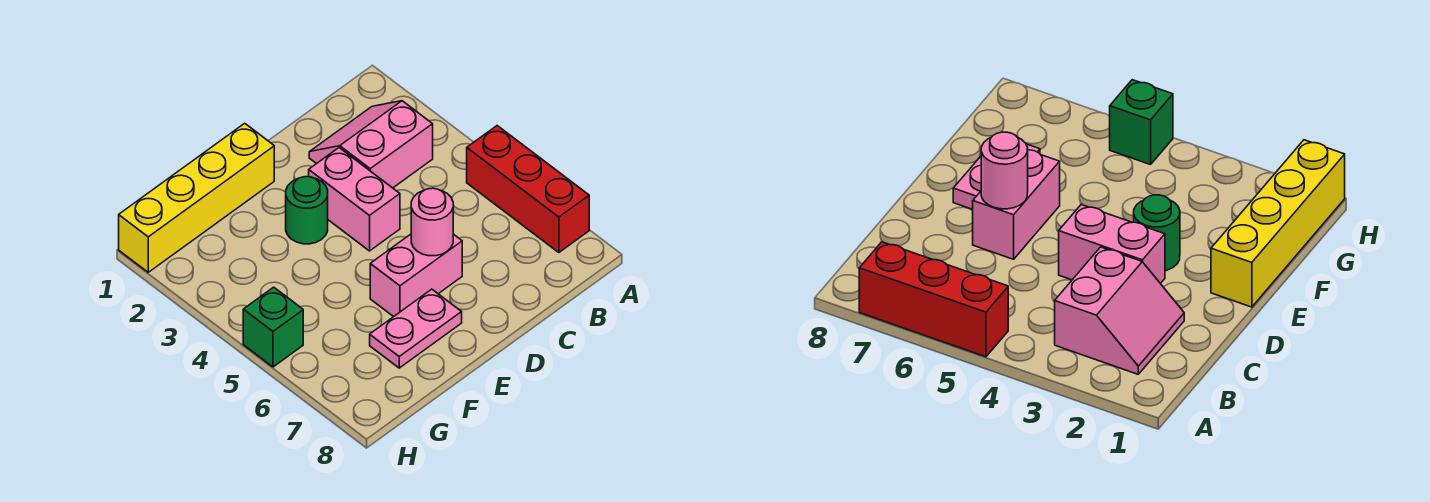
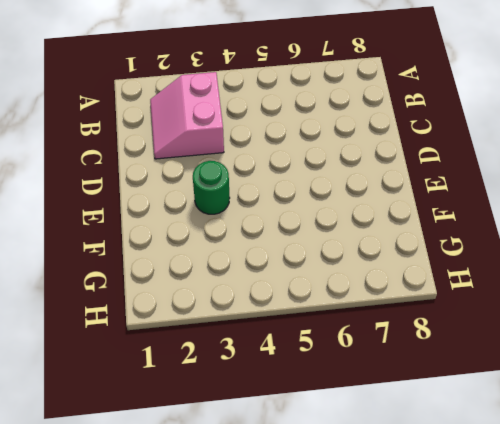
none -> red 1x3 brick [467,126,589,253]
none -> pink 1x2 brick [309,148,400,251]

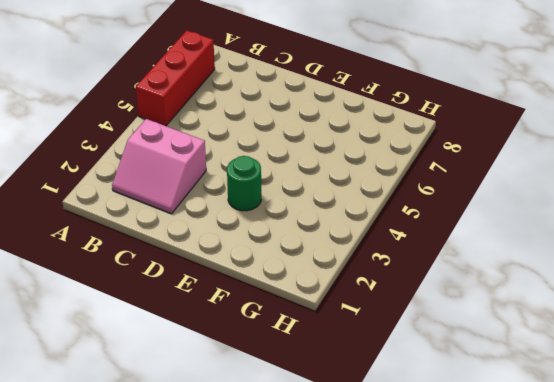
none -> pink 1x2 brick [309,148,400,251]
none -> pink 1x2 brick [370,234,462,317]

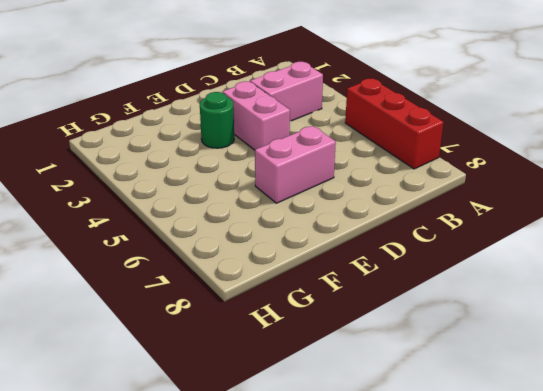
none -> yellow 1x4 brick [119,123,274,272]
none -> pink 1x2 plate [370,289,462,368]

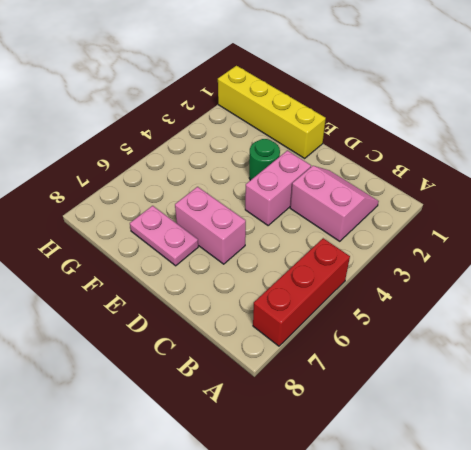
none -> green 1x1 brick [243,287,303,367]
none -> pink 1x1 round brick [411,188,453,256]

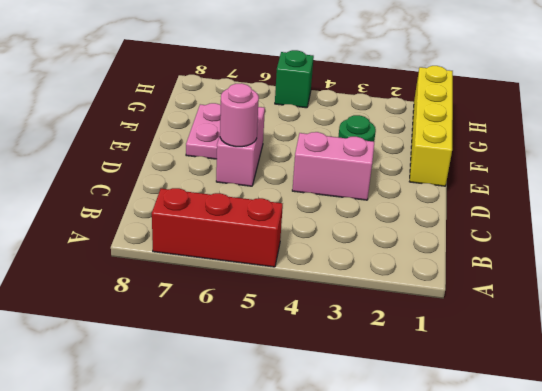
none -> pink 2x2 slope [309,101,433,188]

